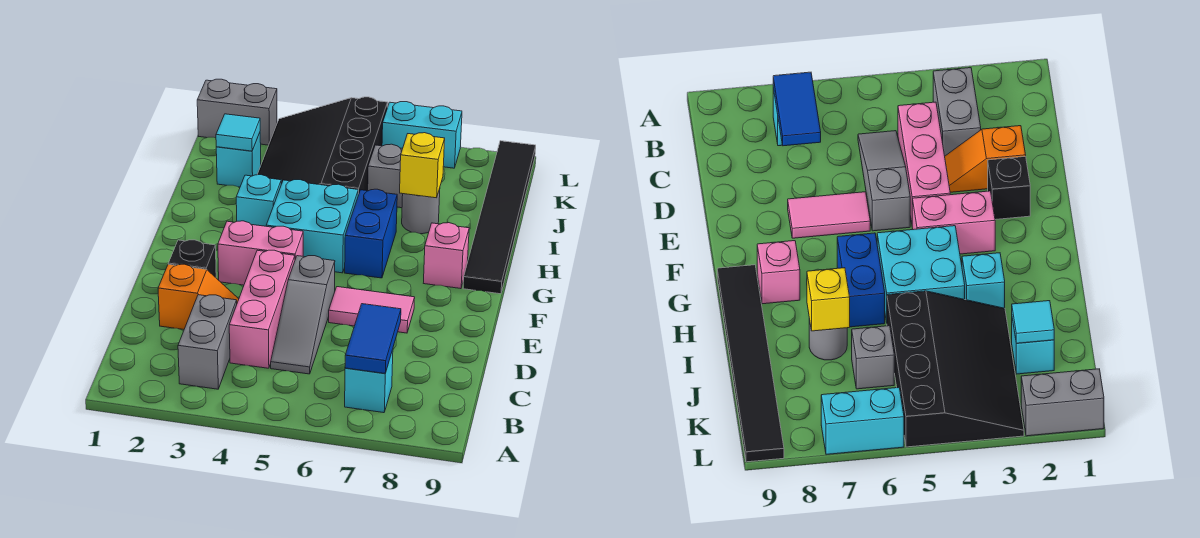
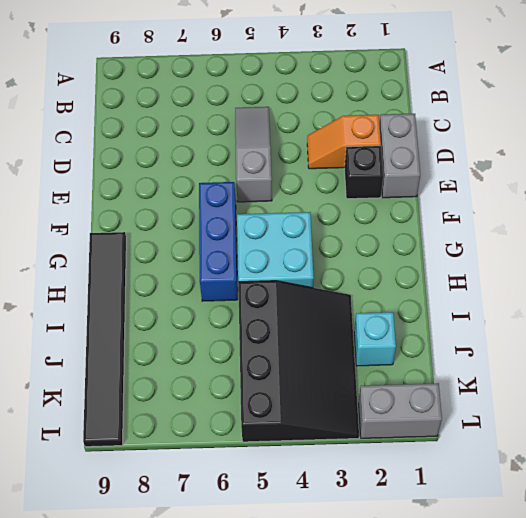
grey 1x2 brick [379,114,420,198] -> grey 1x2 brick moved to [178,295,237,389]
blue 1x3 brick [199,182,238,301] -> blue 1x2 brick [345,189,397,278]
none -> cyan 1x1 brick [345,350,393,413]
none -> pink 1x3 brick [229,250,295,368]
none -> pink 1x2 tile [329,287,415,333]

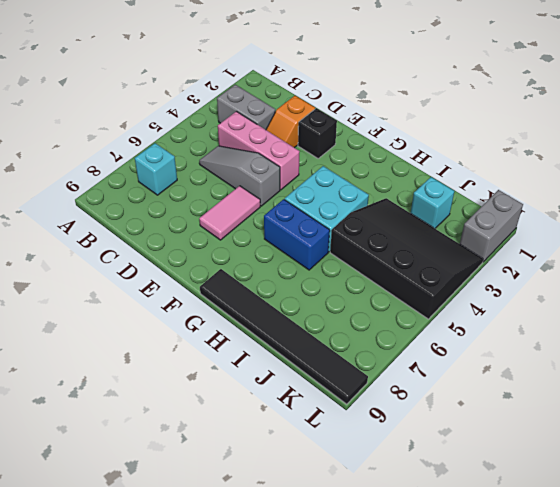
none -> pink 1x2 brick [218,221,303,285]
none -> pink 1x1 brick [424,223,469,289]
none -> cyan 1x1 brick [236,175,281,226]

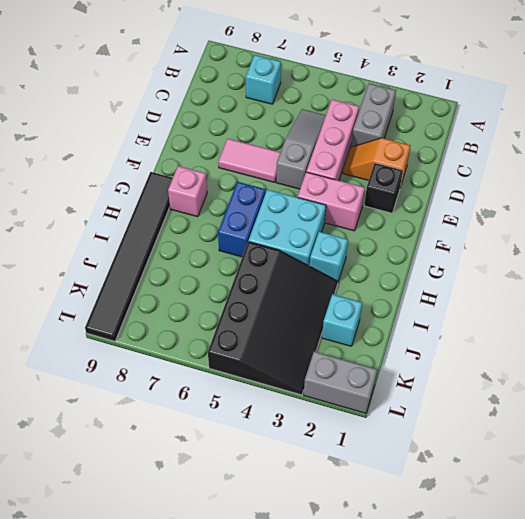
none -> grey 1x1 round brick [402,188,440,234]
none -> grey 1x1 brick [368,144,403,208]
none -> cyan 1x2 brick [382,102,462,168]

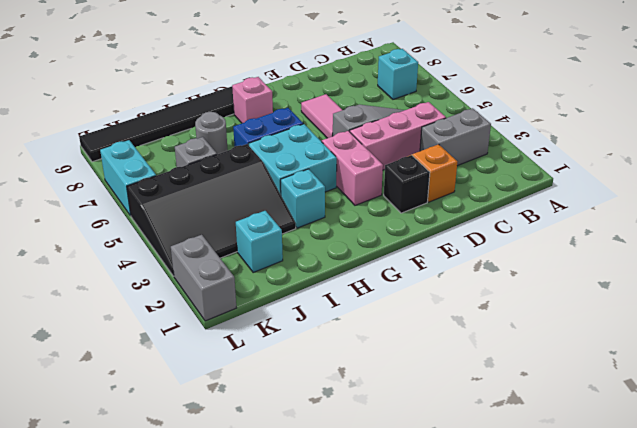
none -> blue 1x2 tile [345,304,401,373]
none -> yellow 1x1 brick [400,133,445,198]
none -> cyan 1x1 tile [216,114,260,151]

